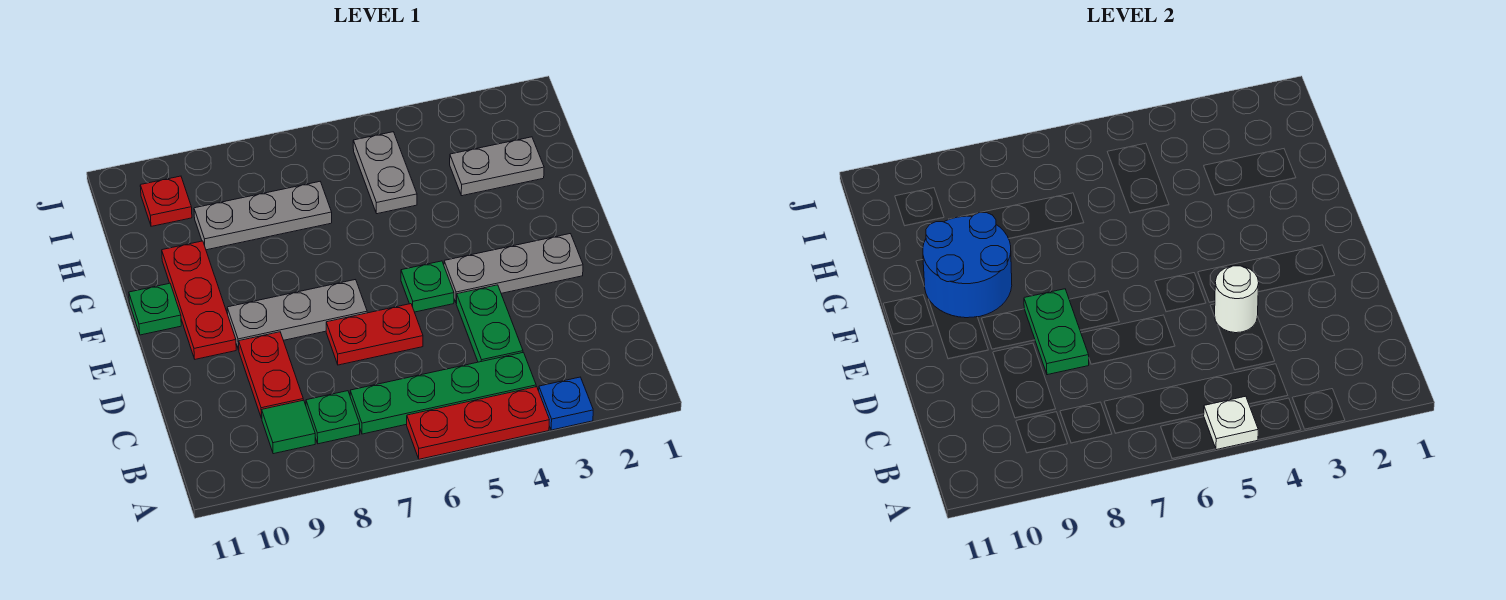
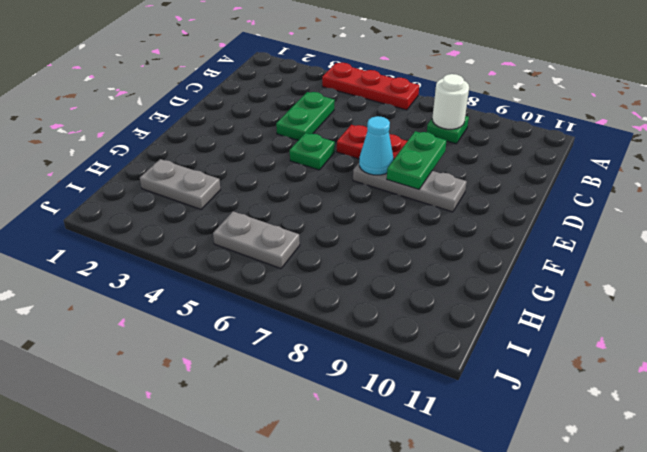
white 1x1 round brick [432,74,469,129] -> white 1x1 round brick moved to [1215,266,1259,333]
cyan 1x1 cone [359,116,394,175] -> none
grey 1x2 plate [213,211,300,269] -> grey 1x2 plate turned to [353,132,417,214]
none -> blue 1x1 plate [539,377,593,430]
none -> green 1x4 plate [350,352,536,434]
none -> green 1x1 tile [262,400,315,454]

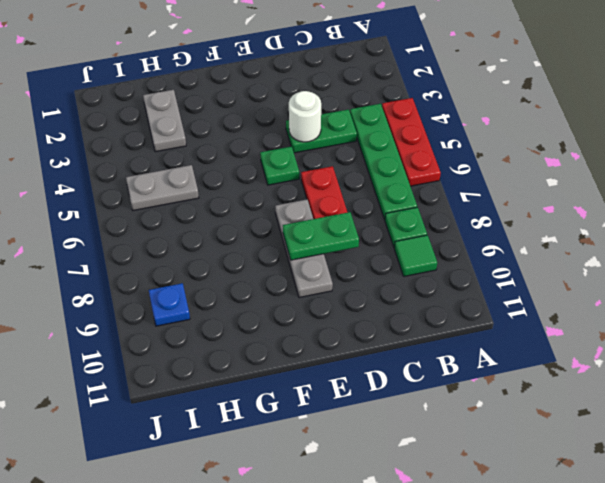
blue 1x1 plate [149,283,190,326] -> blue 1x1 plate moved to [539,377,593,430]
none -> red 1x2 plate [239,332,303,418]
none -> grey 1x3 plate [444,234,583,303]
none -> red 1x3 plate [162,241,236,359]

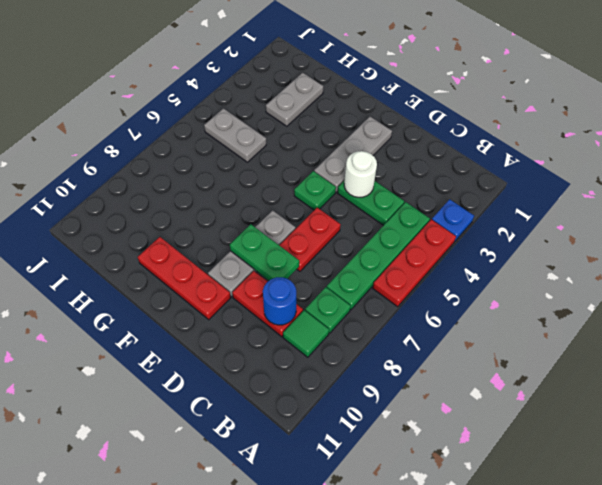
blue 1x1 round brick [263,277,296,325] -> none
none -> green 1x1 plate [129,283,181,335]
none -> grey 1x3 plate [194,182,332,250]
none -> red 1x1 plate [140,176,192,226]

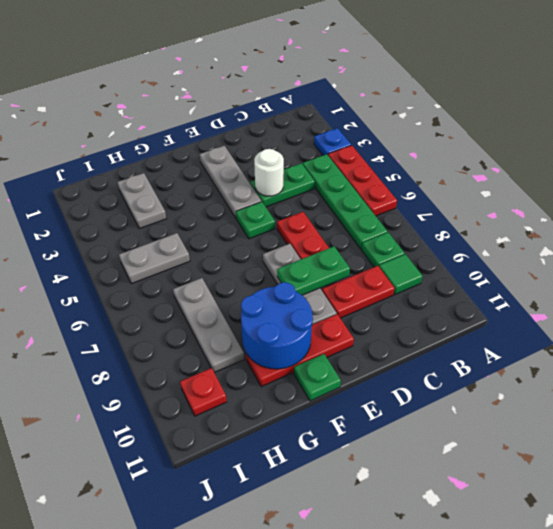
none -> white 1x1 plate [1204,396,1258,450]

